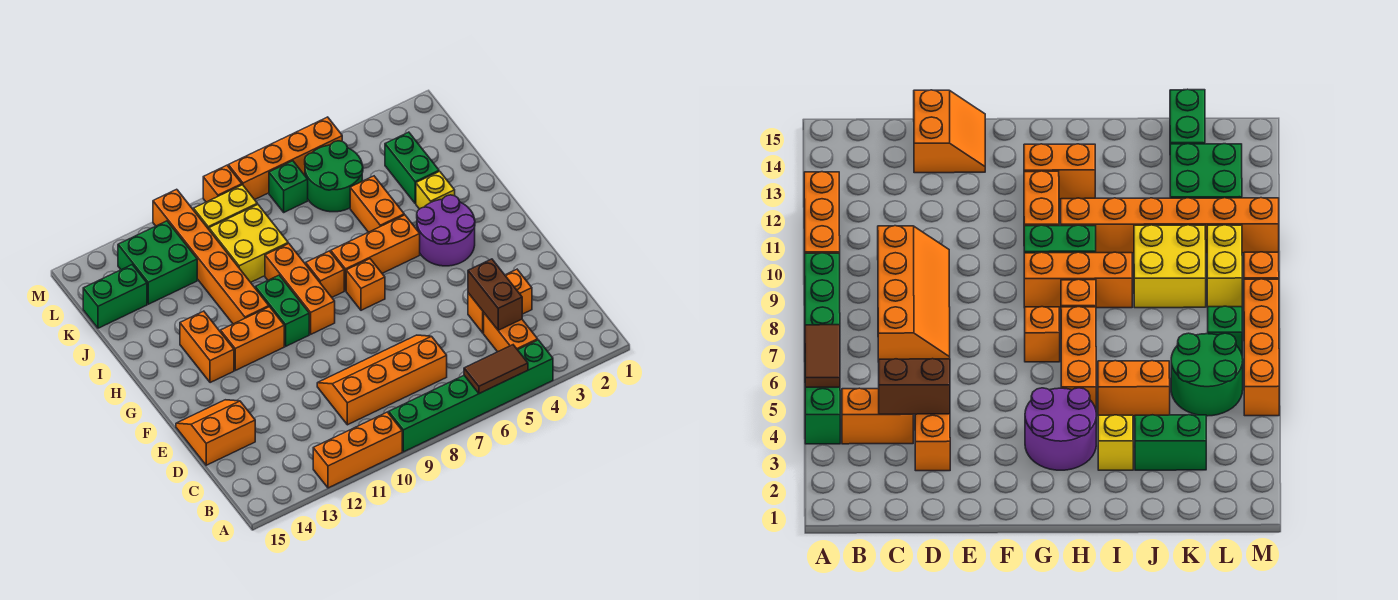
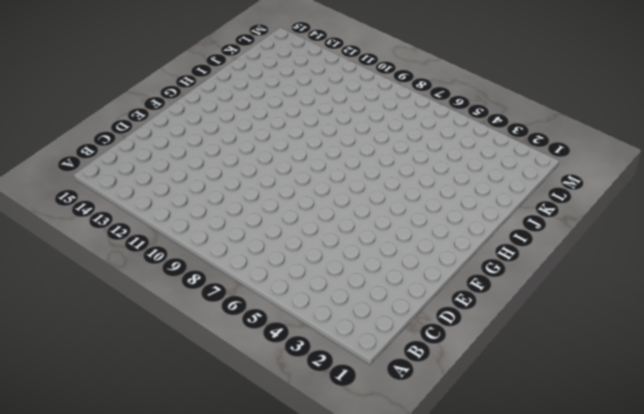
none -> green 1x6 brick [389,340,553,452]
none -> orange 1x3 brick [313,412,402,488]
none -> orange 1x2 brick [484,313,538,352]

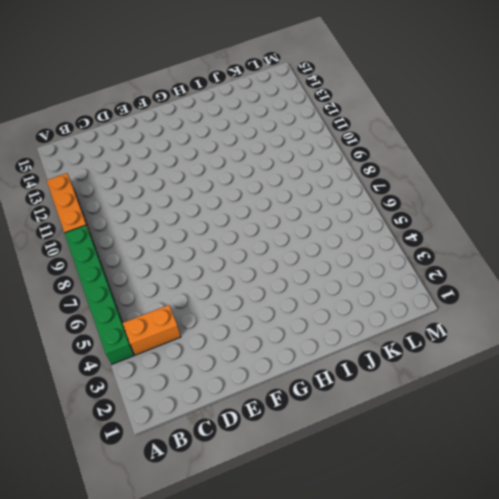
none -> orange 2x4 slope [317,335,447,425]
none -> orange 1x2 brick [468,269,532,333]
none -> orange 2x2 slope [176,400,255,465]

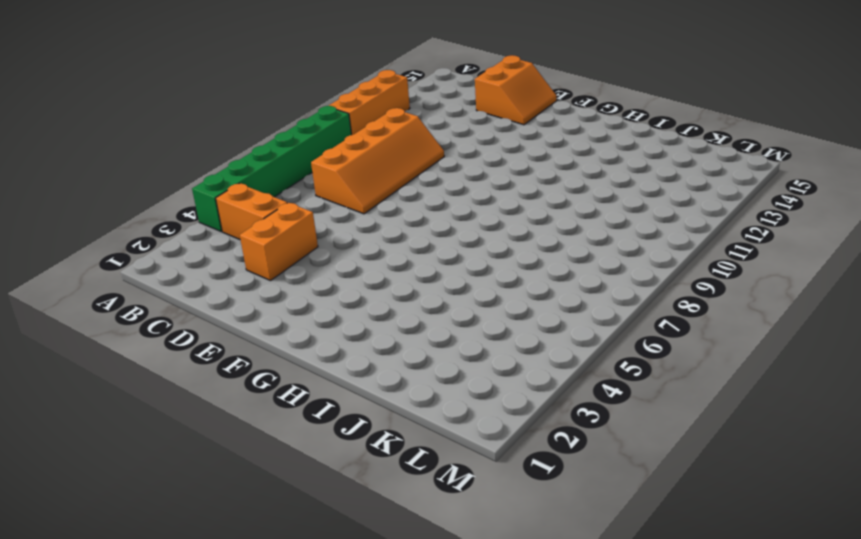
none -> purple 2x2 round brick [417,195,475,266]
none -> orange 1x1 brick [346,259,385,310]
none -> orange 1x3 brick [265,243,335,334]

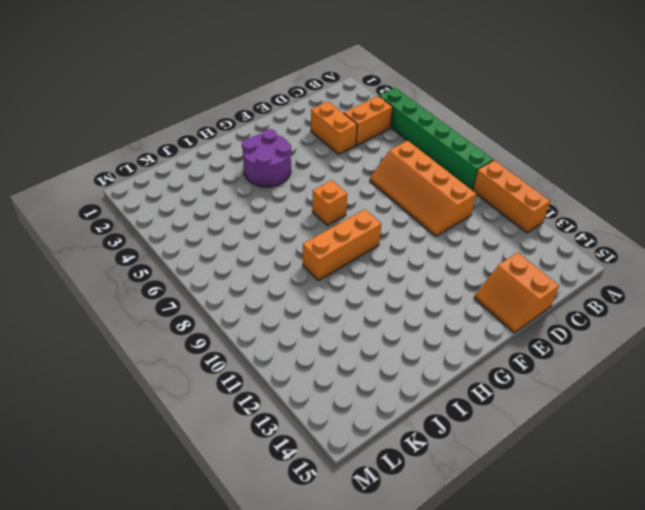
none -> green 1x2 brick [255,275,309,346]
none -> orange 1x2 brick [221,307,284,370]
none -> orange 1x2 brick [180,311,234,383]

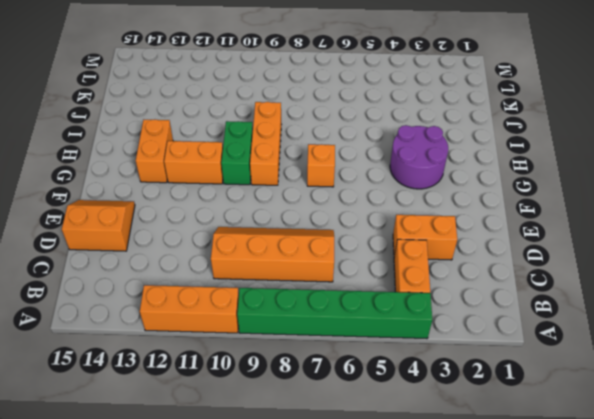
none -> orange 1x3 brick [331,215,420,291]
none -> orange 1x1 brick [306,251,344,297]
none -> orange 1x6 brick [153,189,269,324]

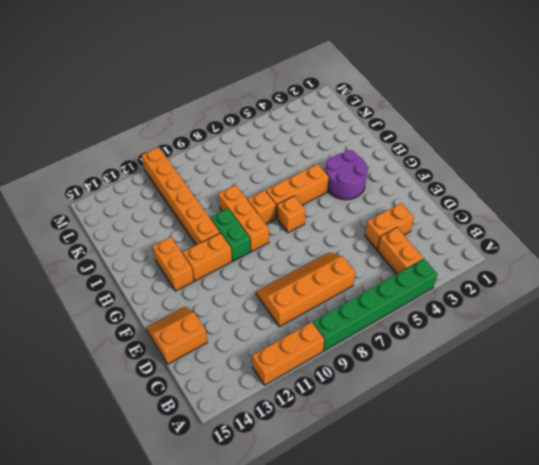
none -> yellow 1x1 brick [416,171,455,209]
none -> orange 1x2 brick [350,176,404,232]
none -> green 1x2 brick [385,132,439,203]

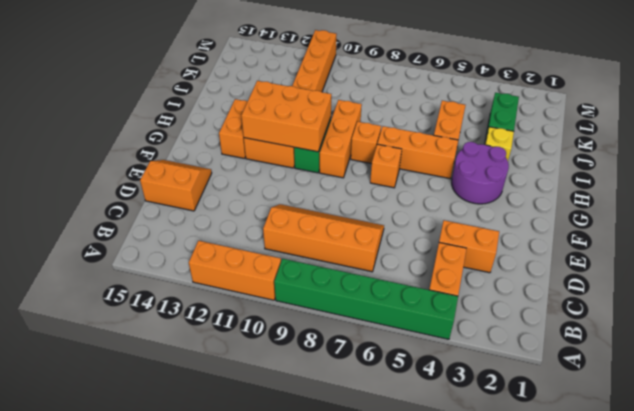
orange 2x3 brick [241,81,331,152] -> none
none -> yellow 2x2 brick [209,204,288,282]
none -> green 2x2 round brick [305,141,363,212]
none -> green 2x2 brick [118,221,197,304]

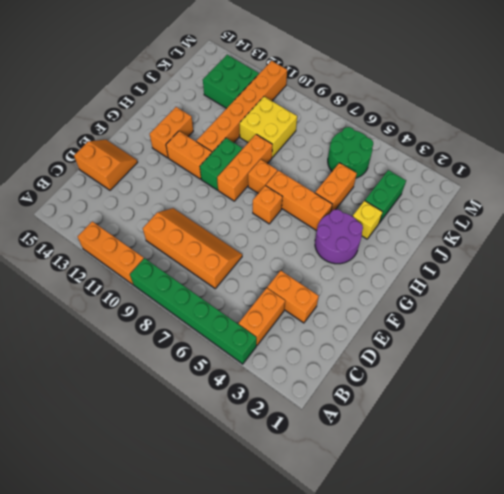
none -> green 1x2 brick [83,265,147,328]
none -> green 1x1 brick [269,161,308,212]
none -> yellow 1x2 brick [194,185,257,229]

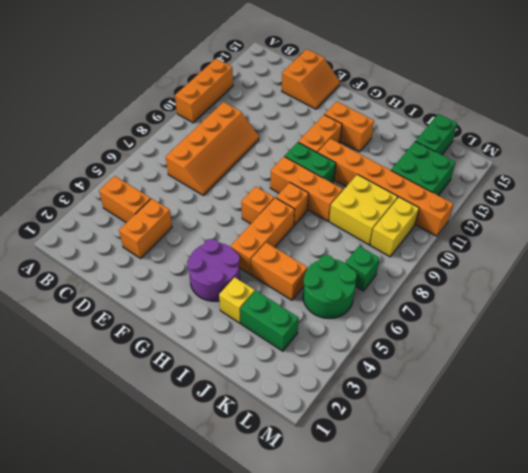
none -> green 1x6 brick [389,340,553,452]
none -> orange 1x4 brick [228,117,342,200]
none -> orange 1x1 brick [203,165,242,202]

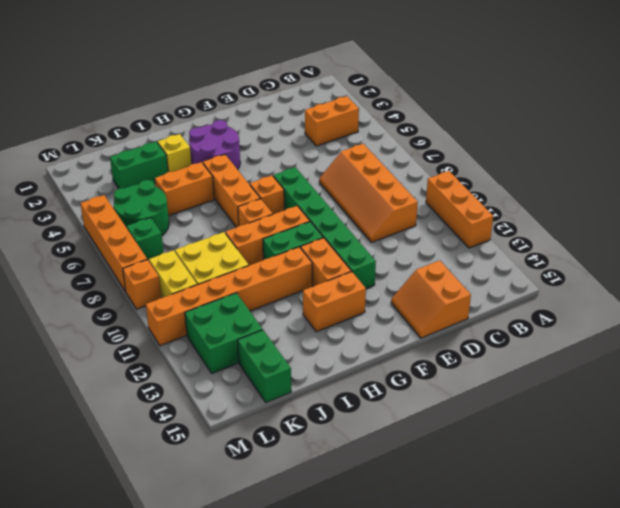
green 1x6 brick [273,167,376,289] -> green 1x6 brick moved to [389,340,553,452]
none -> orange 1x2 brick [468,269,532,333]
none -> brown 1x2 tile [464,345,528,394]
none -> brown 1x2 brick [468,259,522,330]

